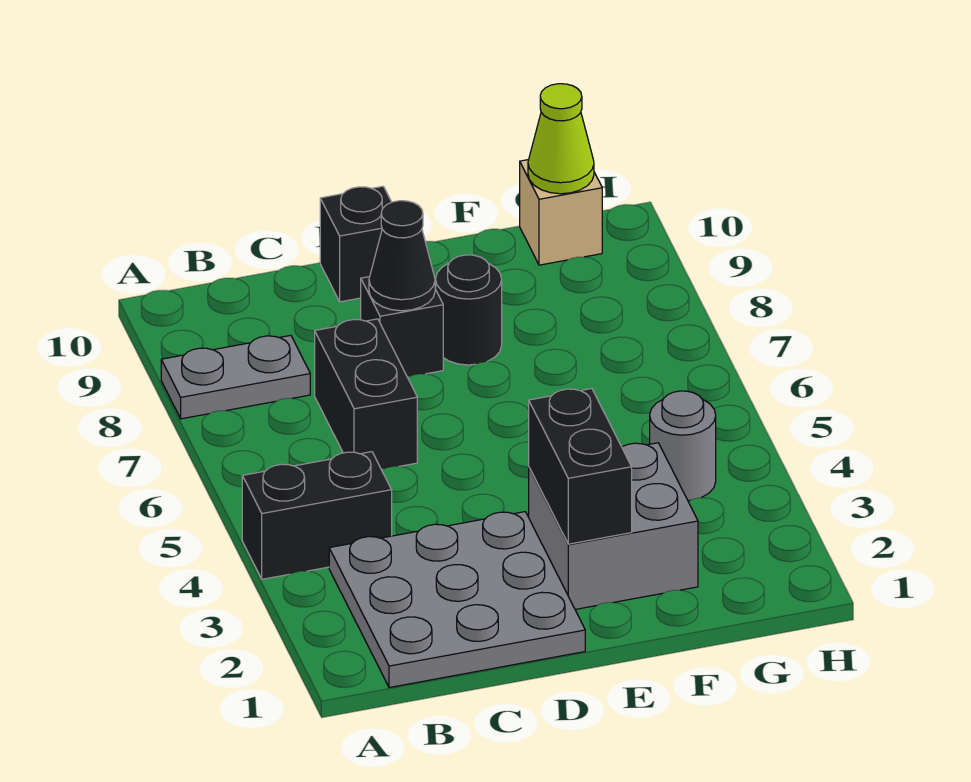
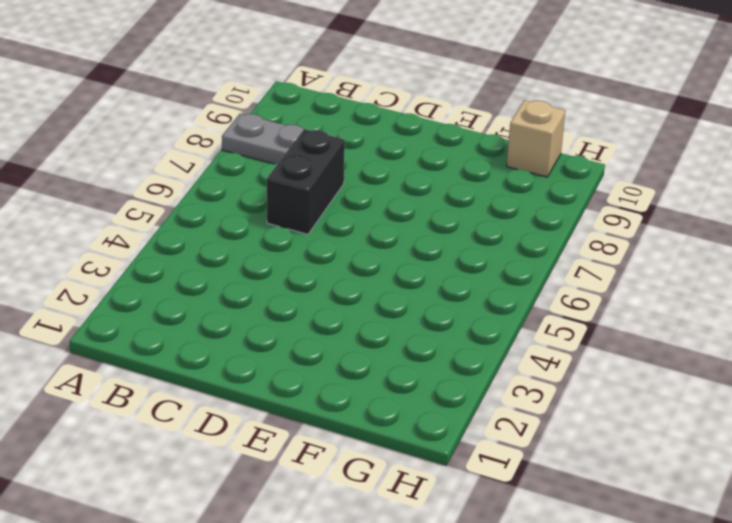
none -> black 1x2 brick [242,452,392,579]
none -> grey 3x3 plate [329,512,585,688]
none -> black 1x1 brick [361,277,443,377]

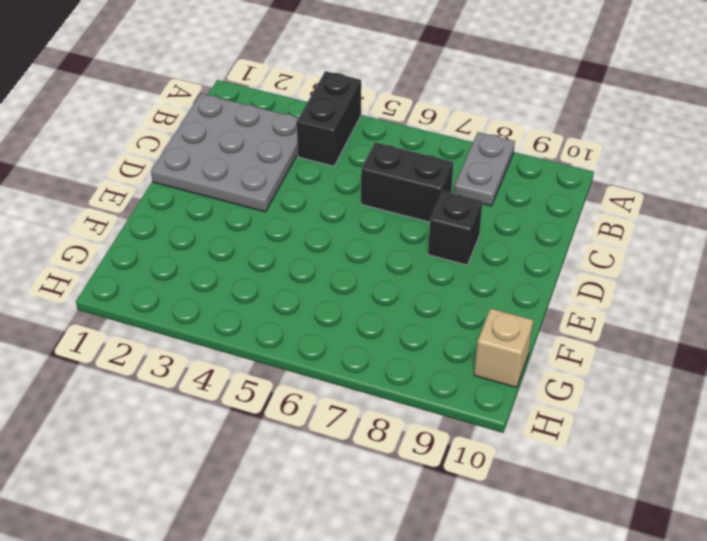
none -> black 1x1 brick [320,186,391,302]
none -> grey 2x2 brick [529,443,698,609]
none -> black 1x1 round brick [436,255,502,365]

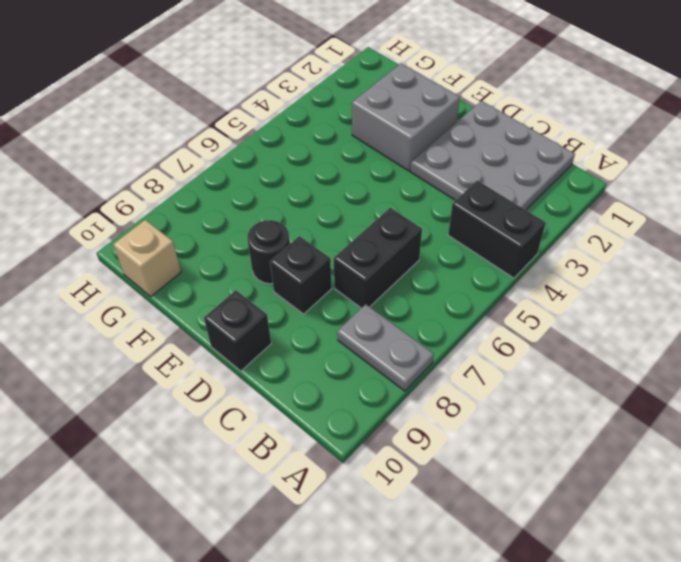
none -> grey 1x1 round brick [650,391,716,501]
none -> black 1x1 cone [369,201,435,311]
none -> black 1x2 brick [529,389,632,544]

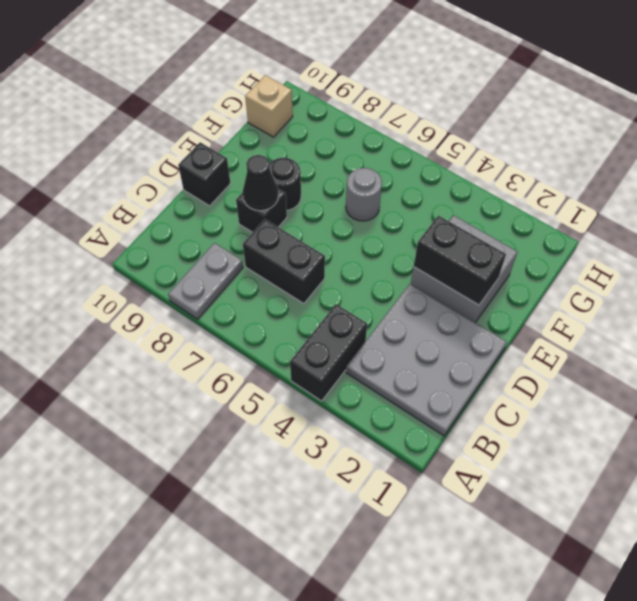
grey 1x1 round brick [346,168,382,221] -> grey 1x1 round brick moved to [650,391,716,501]
none -> lime 1x1 cone [528,84,594,194]

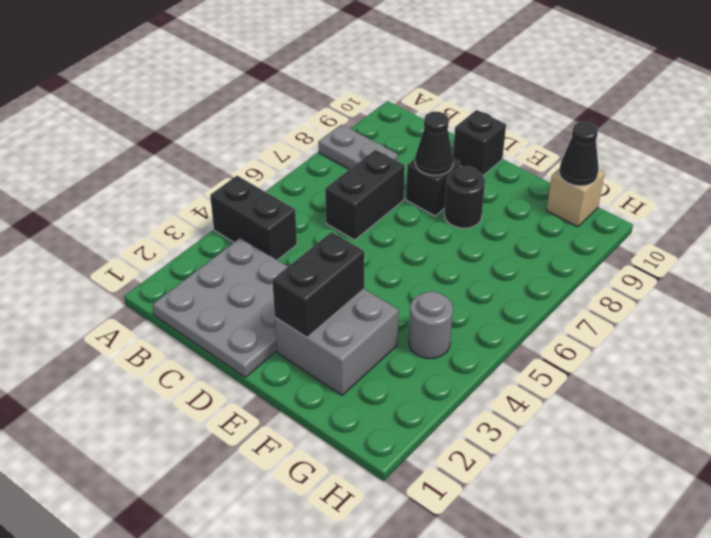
black 1x1 cone [559,122,599,186] -> lime 1x1 cone [528,84,594,194]

